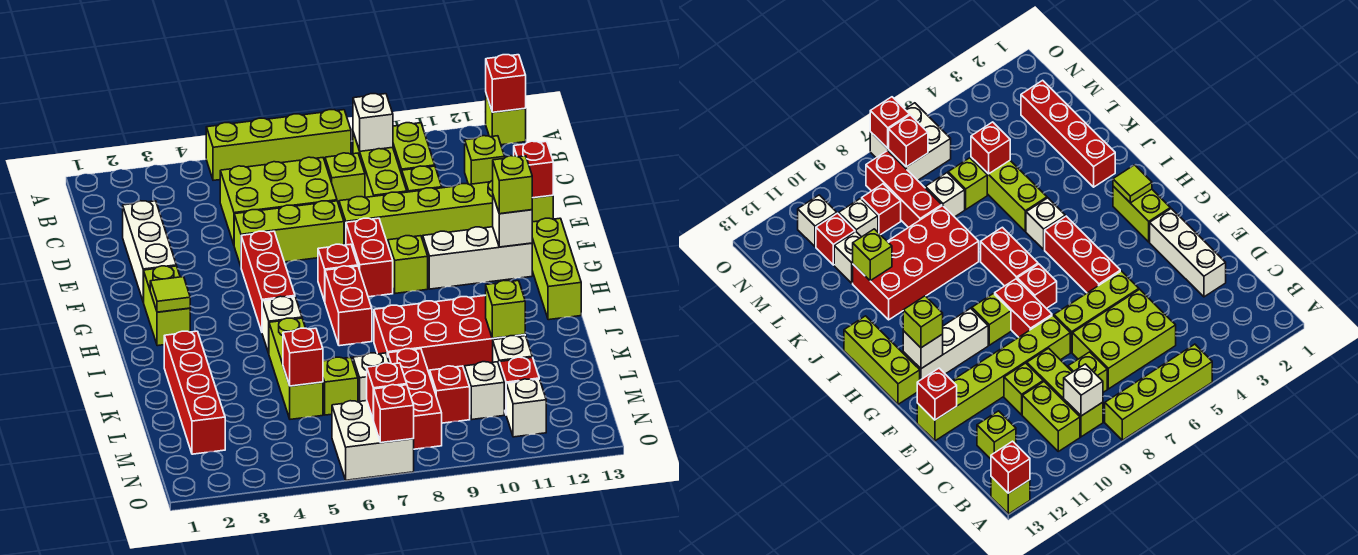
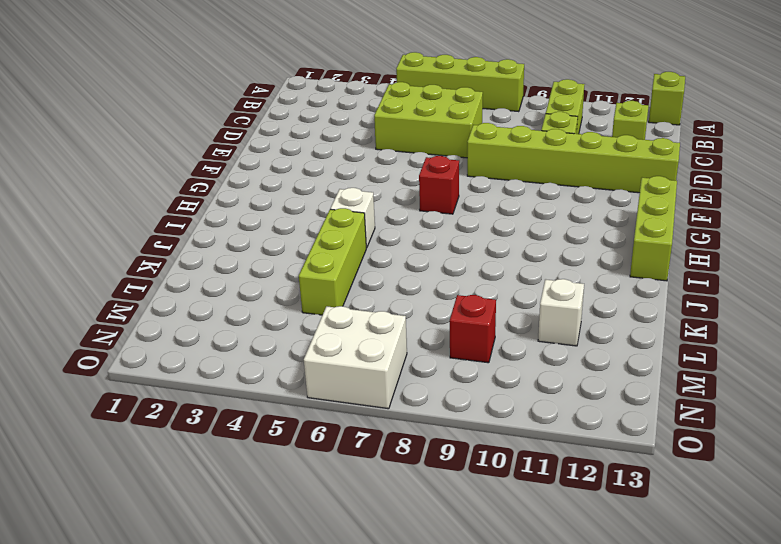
none -> lime 1x3 brick [353,133,407,197]
none -> lime 1x1 brick [325,153,365,204]
none -> white 1x3 brick [123,201,176,302]
none -> lime 1x3 brick [234,201,344,266]

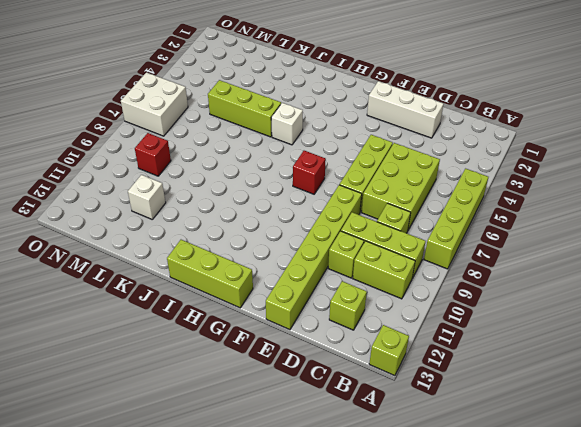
none -> red 1x3 brick [241,231,295,332]
none -> red 1x2 brick [346,218,393,297]
none -> lime 1x2 brick [144,266,190,346]
none -> lime 1x1 brick [388,236,428,293]

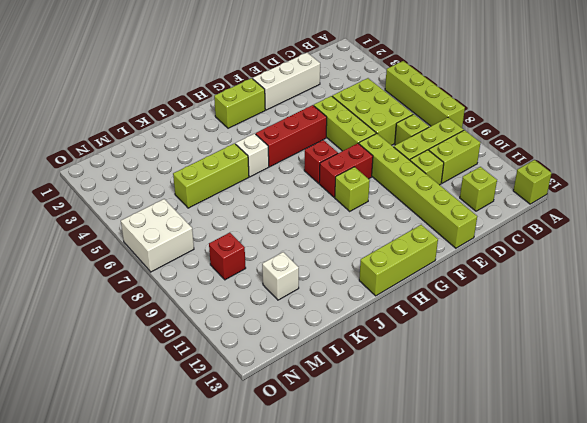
none -> white 1x3 brick [423,227,532,289]
none -> red 1x2 brick [325,266,372,346]
none -> red 1x4 brick [164,331,225,454]
none -> red 2x4 brick [374,295,525,375]

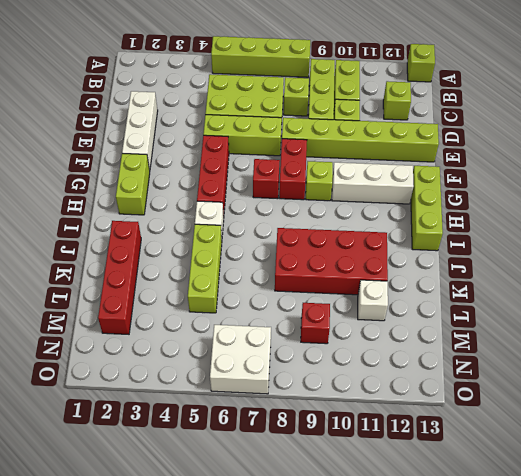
none -> red 1x2 brick [325,266,372,346]
none -> lime 1x1 brick [323,357,358,415]
none -> white 1x1 brick [353,353,389,402]
none -> red 1x3 brick [388,349,442,449]

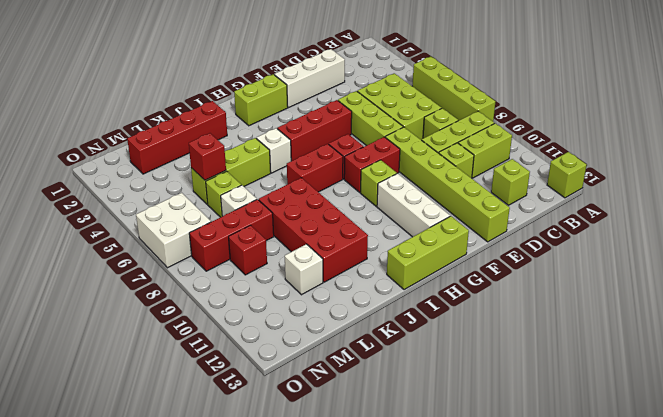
none -> white 1x1 brick [465,362,504,420]
none -> red 1x1 brick [499,357,539,413]
none -> white 1x1 brick [506,379,546,437]
none -> red 1x1 brick [486,55,526,112]

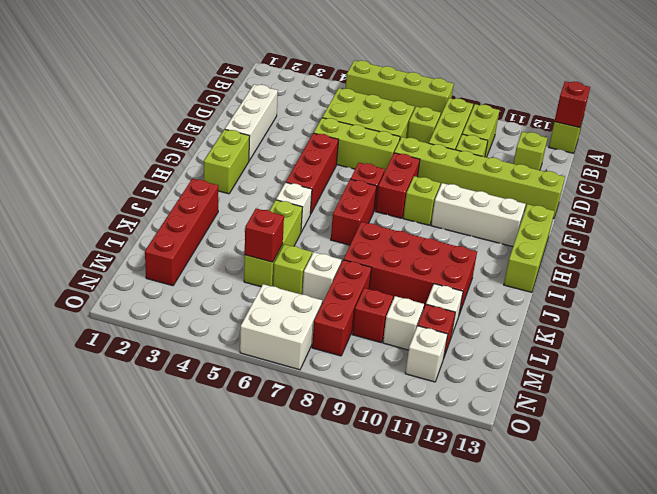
none -> white 1x1 brick [353,94,393,151]
none -> red 1x1 brick [514,141,553,198]
none -> white 1x1 brick [493,196,532,247]
none -> lime 1x1 tile [150,277,190,312]

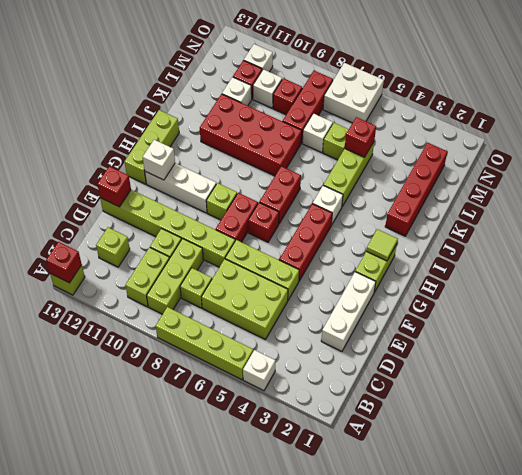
white 1x1 brick [243,350,275,391] -> white 1x1 brick moved to [353,94,393,151]
none -> lime 1x1 brick [486,280,525,338]
none -> red 1x1 brick [367,363,407,421]
none -> red 1x1 brick [374,385,414,443]
none -> lime 1x1 brick [493,156,532,214]

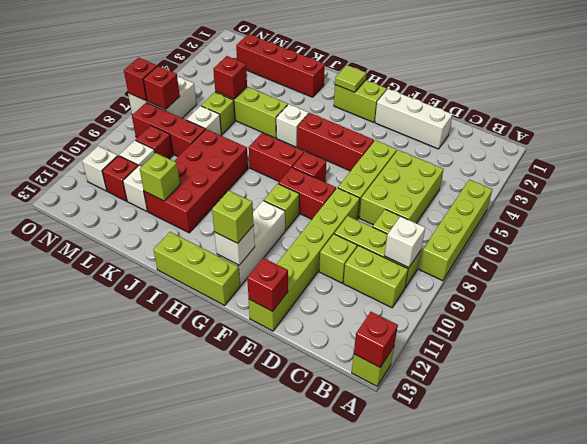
none -> lime 1x1 brick [465,136,505,185]

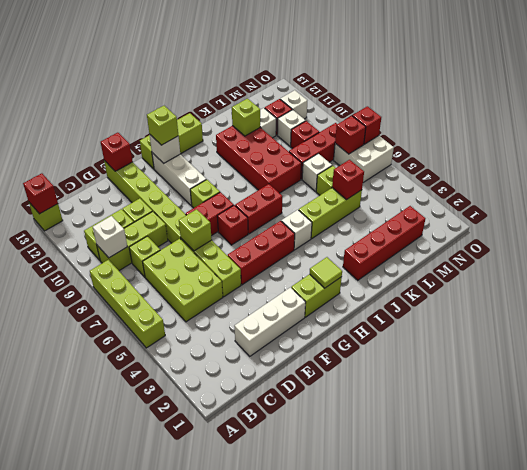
lime 1x1 brick [179,209,212,251] -> lime 1x1 brick moved to [465,136,505,185]

